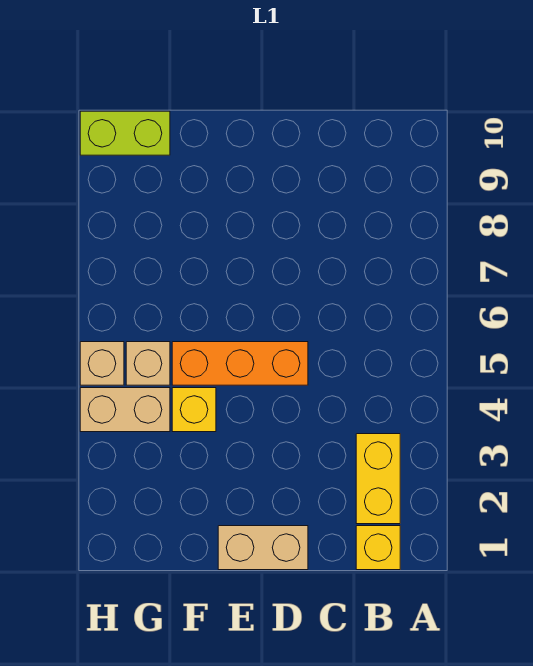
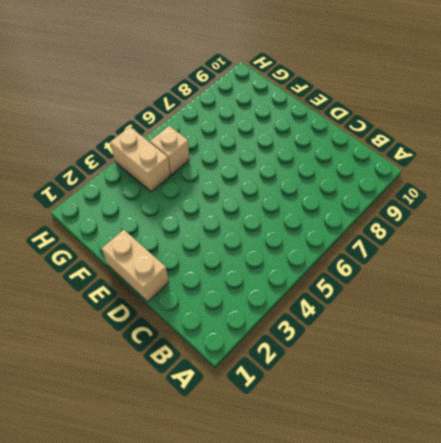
none -> yellow 1x1 brick [356,526,400,570]
none -> yellow 1x2 brick [356,434,400,524]

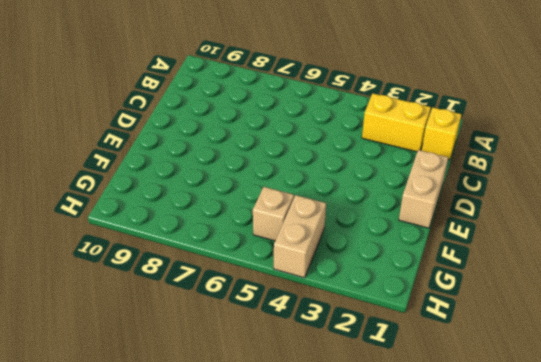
none -> orange 1x3 brick [172,342,308,385]
none -> yellow 1x1 brick [172,388,216,432]

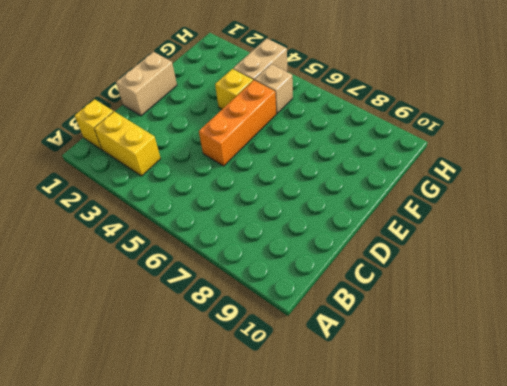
none -> lime 1x2 brick [80,111,170,155]
none -> tan 1x1 brick [80,342,124,385]

